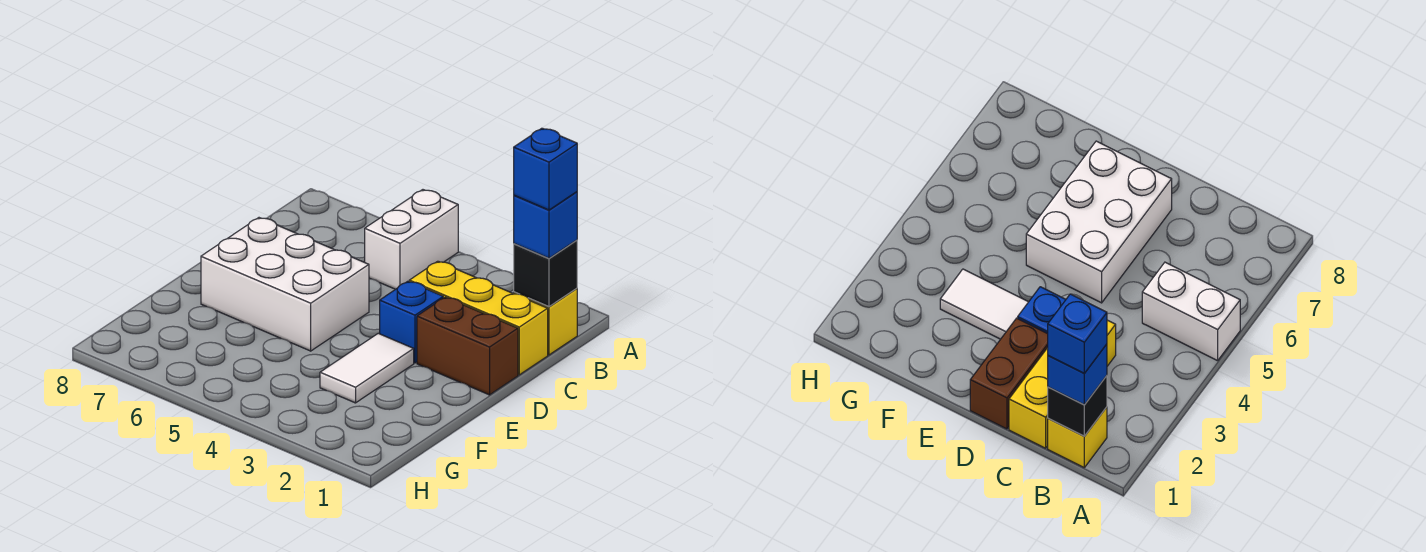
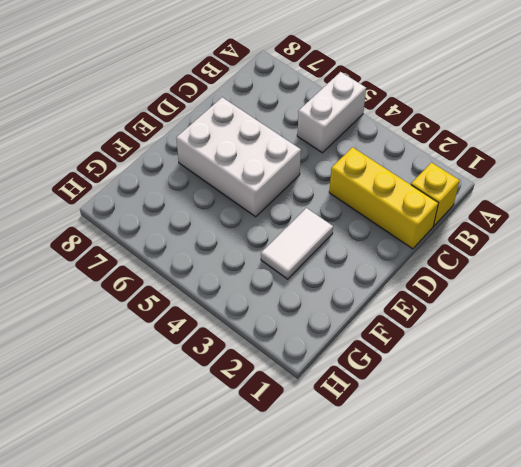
none -> brown 1x2 brick [417,297,518,395]
none -> blue 1x1 brick [380,281,443,363]

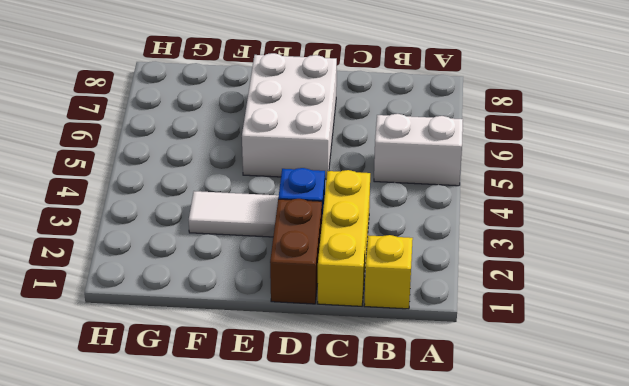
none -> black 1x1 brick [514,240,577,307]
none -> blue 1x1 brick [514,192,577,258]

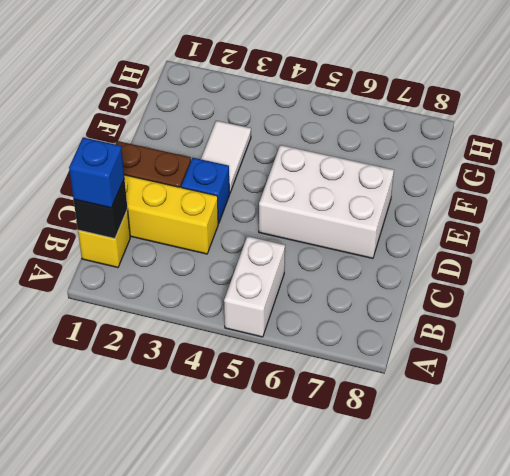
none -> blue 1x1 brick [514,128,577,210]

